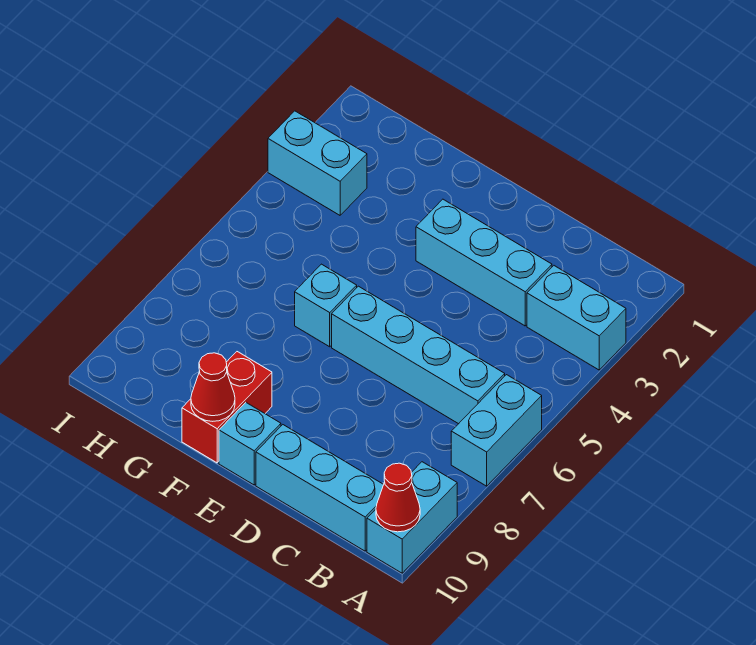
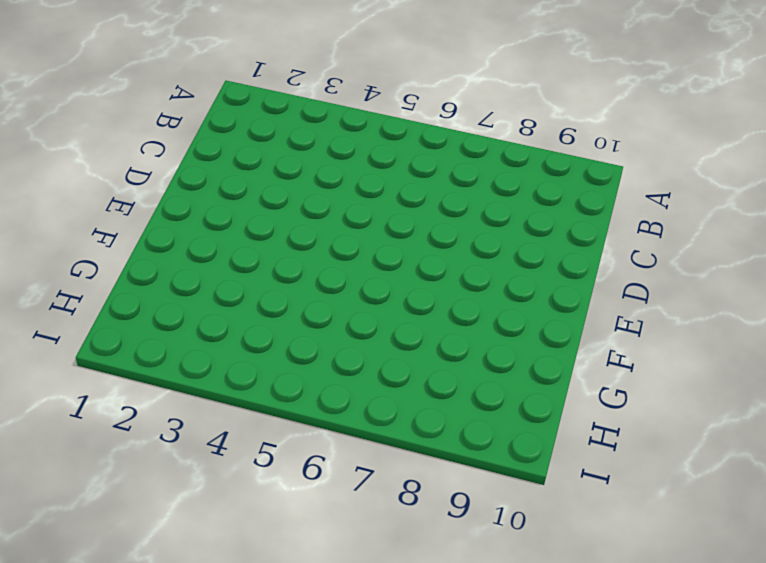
none -> cyan 1x2 brick [527,266,626,370]
none -> cyan 1x2 brick [451,375,542,486]
none -> cyan 1x2 brick [367,462,457,573]

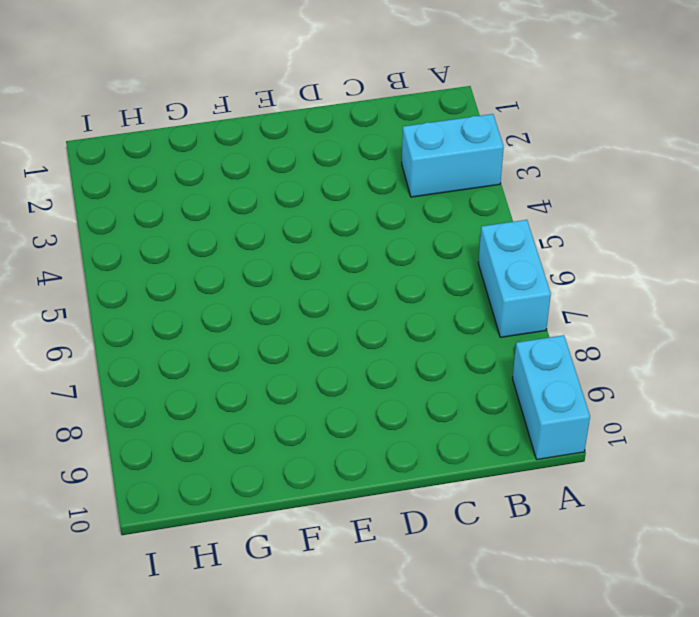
none -> cyan 1x4 brick [332,286,505,424]
none -> cyan 1x3 brick [256,425,383,551]
none -> cyan 1x3 brick [416,199,552,326]

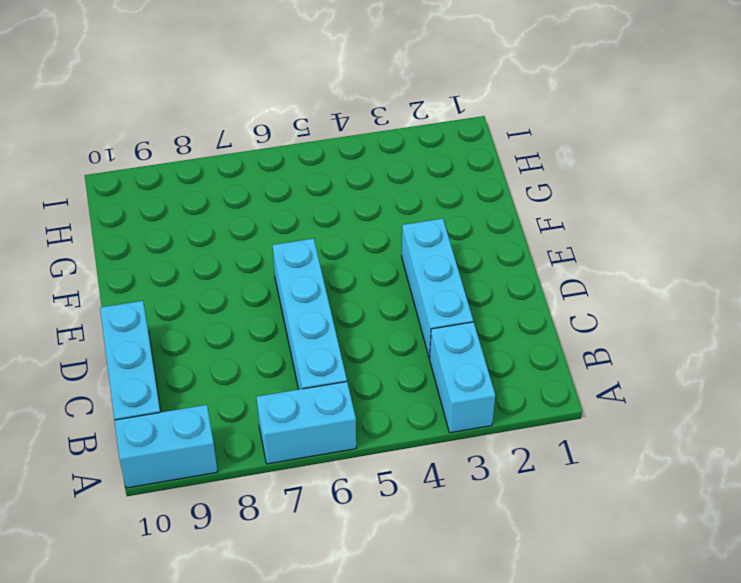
none -> cyan 1x1 brick [219,403,281,485]
none -> cyan 1x1 brick [295,264,357,347]
none -> red 1x2 brick [182,352,272,463]

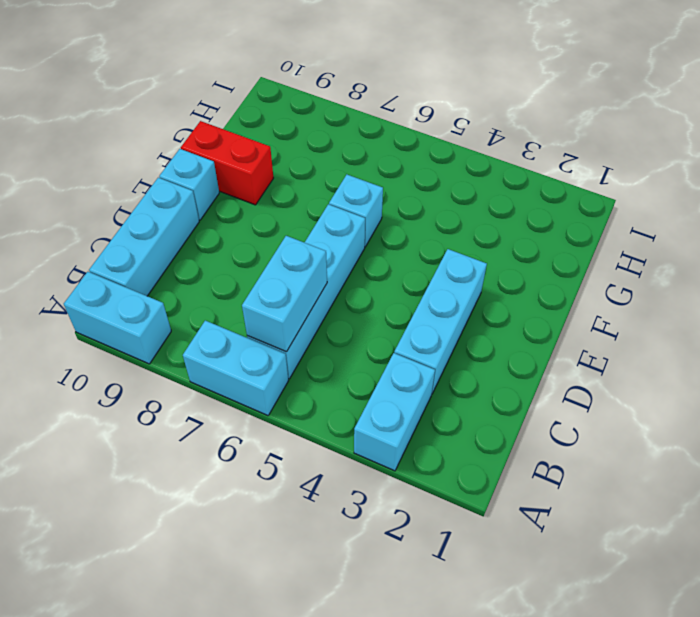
cyan 1x2 brick [242,236,327,352] -> cyan 1x2 brick moved to [268,111,367,215]
none -> red 1x1 cone [376,463,420,532]
none -> red 1x1 cone [191,353,235,421]

